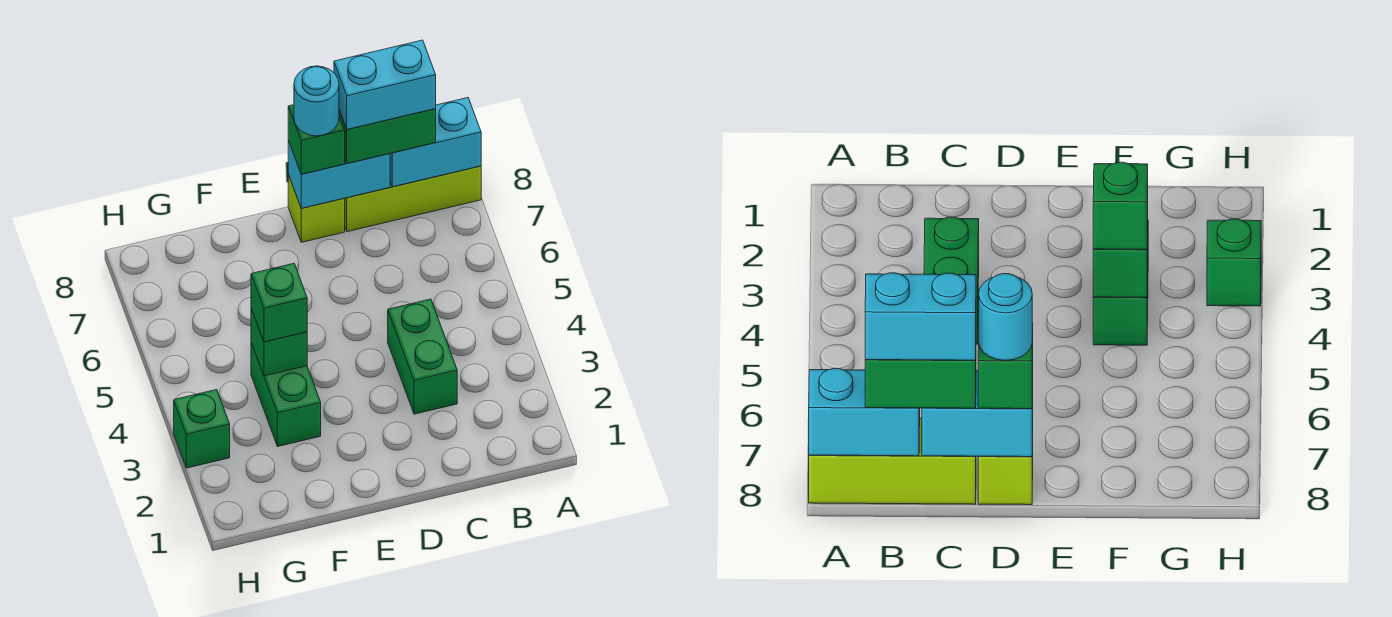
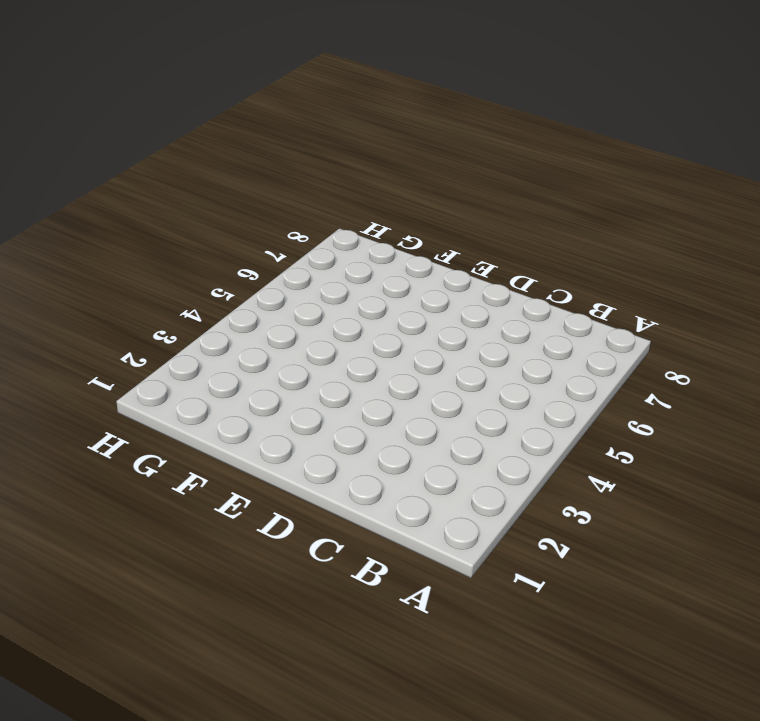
none -> lime 1x3 brick [345,166,481,232]
none -> green 1x2 brick [388,299,457,414]
none -> lime 1x1 brick [288,175,345,242]

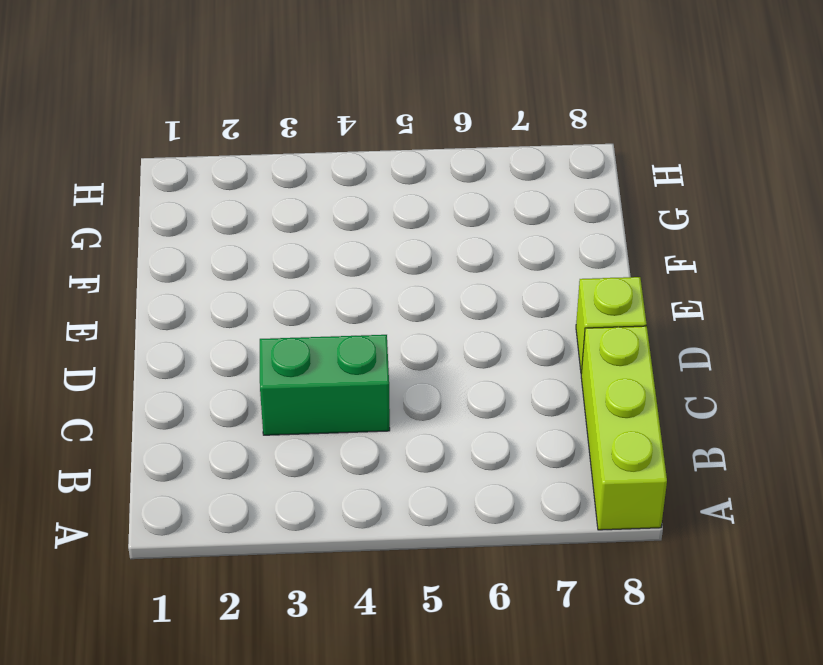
none -> green 1x2 brick [251,343,321,446]
none -> green 1x1 brick [174,390,230,468]
none -> cyan 1x2 brick [390,98,481,187]

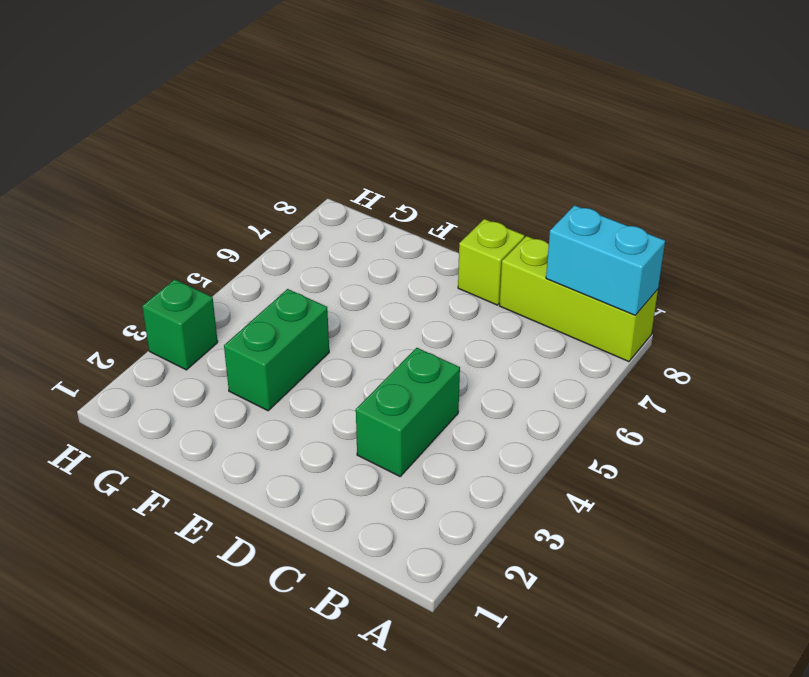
none -> cyan 1x2 brick [288,140,390,208]
none -> green 1x1 brick [251,309,307,376]
none -> green 1x2 brick [339,109,436,164]

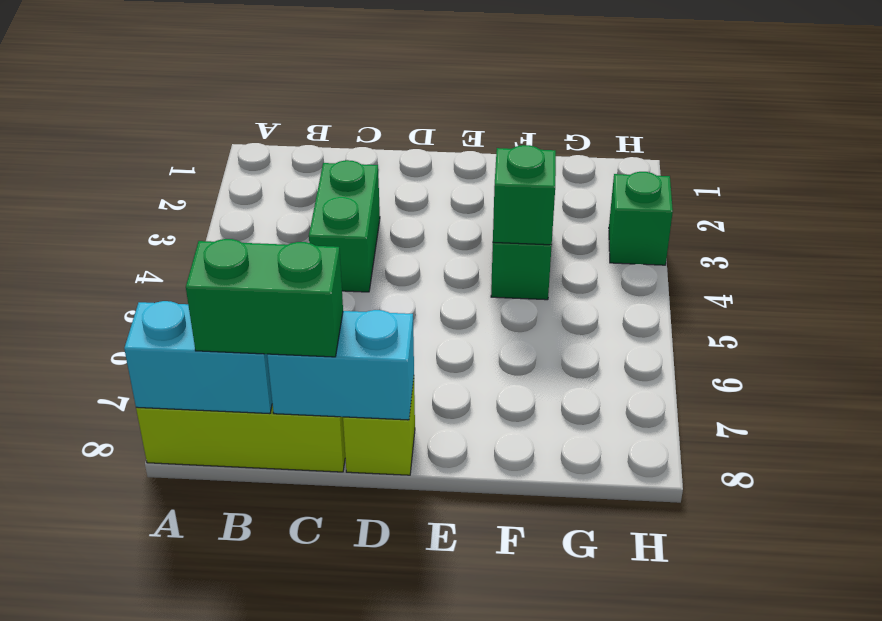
none -> green 1x1 brick [288,105,345,174]
none -> green 1x1 brick [251,264,307,342]
none -> cyan 1x2 brick [334,40,436,130]

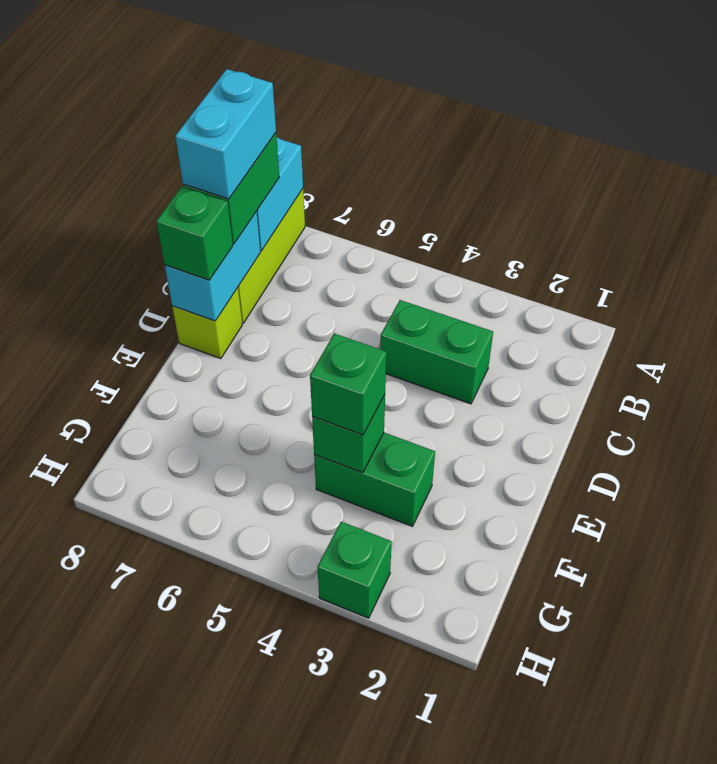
none -> cyan 1x1 round brick [294,66,339,136]

